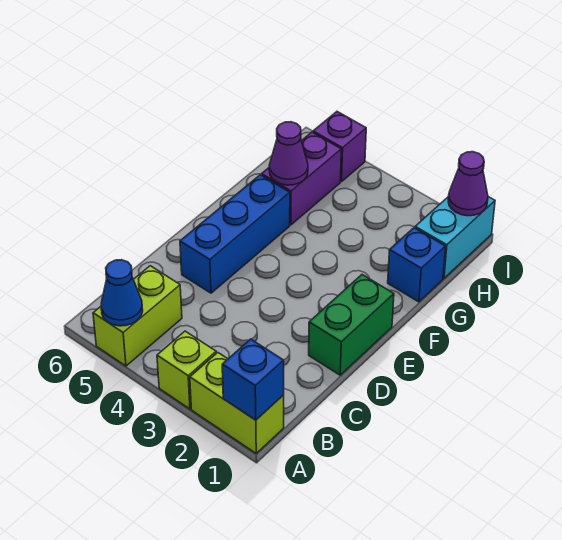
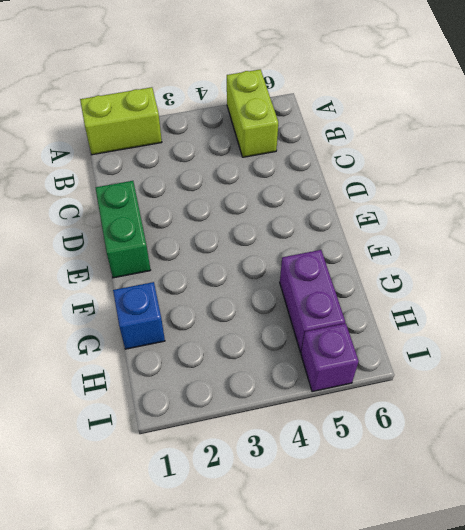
none -> lime 1x1 brick [157,331,216,409]
none -> blue 1x3 brick [180,175,290,293]
none -> cyan 1x2 brick [415,196,495,278]

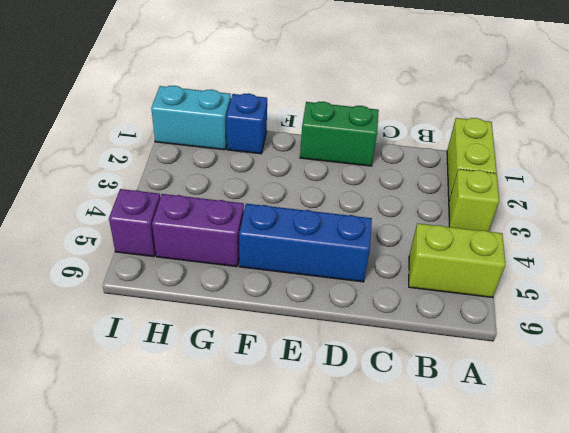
none -> blue 1x1 brick [222,339,284,420]
none -> blue 1x1 cone [101,260,143,326]
none -> purple 1x1 cone [269,122,308,185]

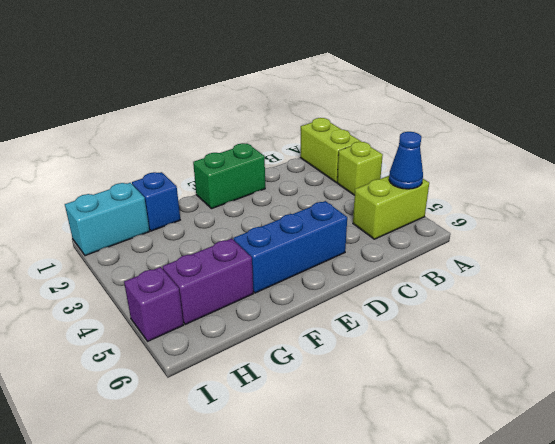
none -> blue 1x1 brick [222,339,284,420]
none -> purple 1x1 cone [269,122,308,185]
none -> purple 1x1 cone [448,152,488,216]

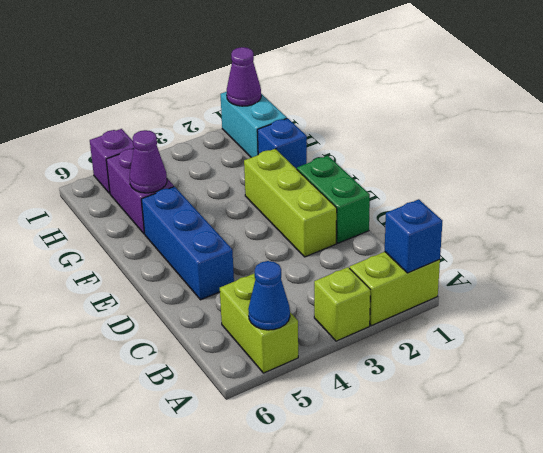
lime 1x3 brick [244,149,337,257] -> none

